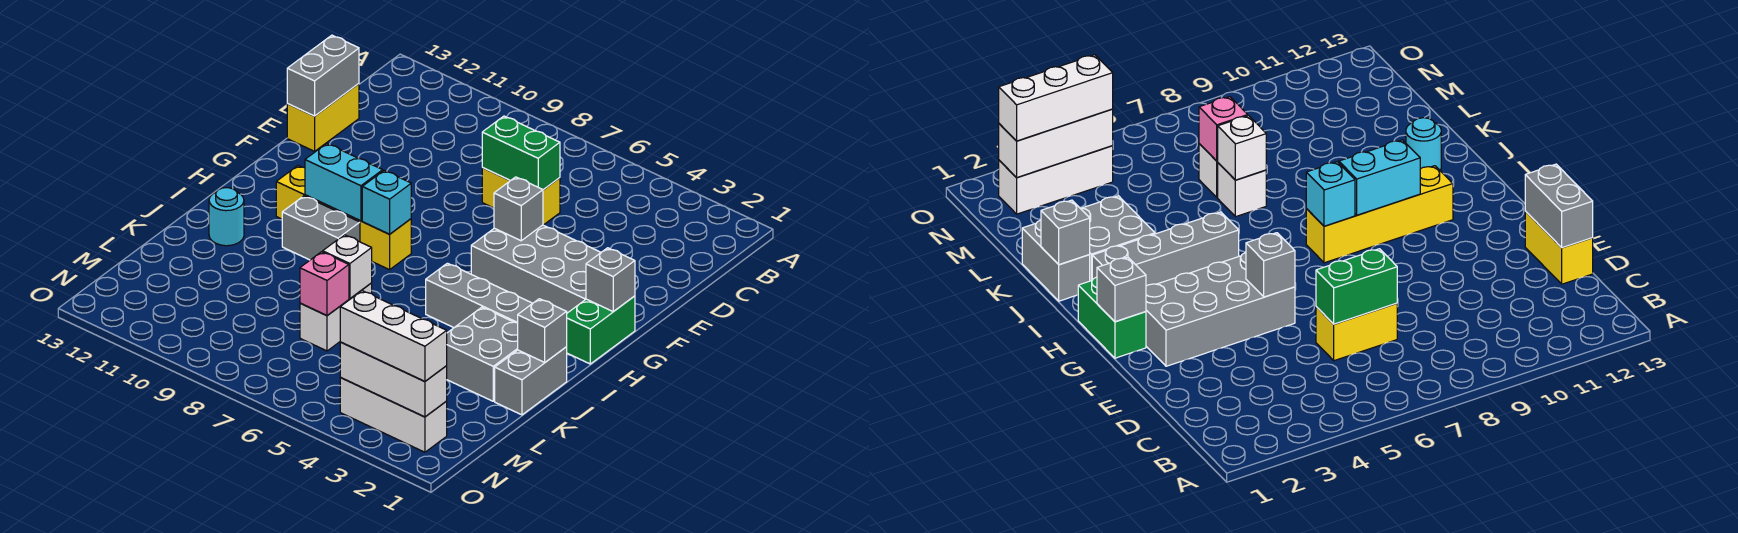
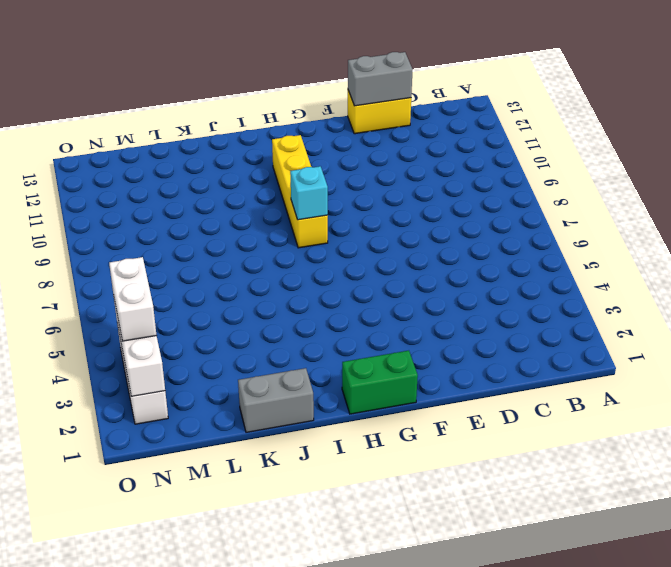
white 1x2 brick [109,257,157,341] -> white 1x3 brick [340,291,447,381]
none -> yellow 1x2 brick [482,168,560,225]
none -> grey 2x4 brick [471,225,601,313]
none -> grey 1x4 brick [426,263,533,328]

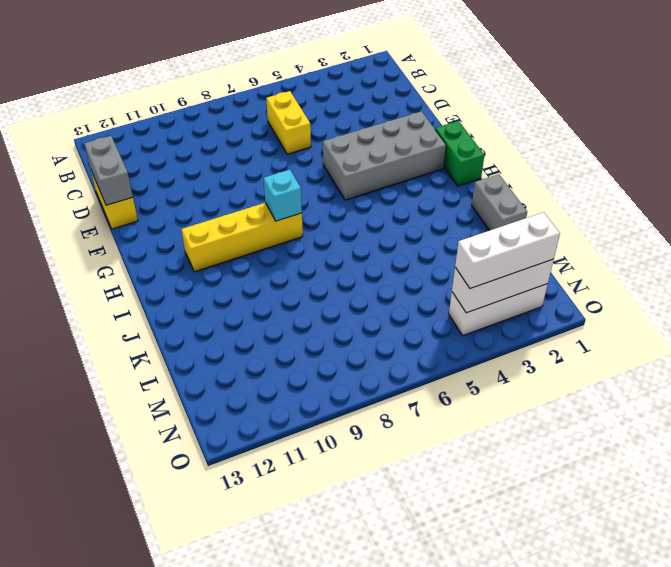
yellow 1x2 brick [266,91,311,154] -> yellow 1x2 brick turned to [482,168,560,225]
none -> grey 1x4 brick [426,263,533,328]
none -> grey 1x2 brick [282,196,360,260]
none -> grey 2x2 brick [447,307,518,401]

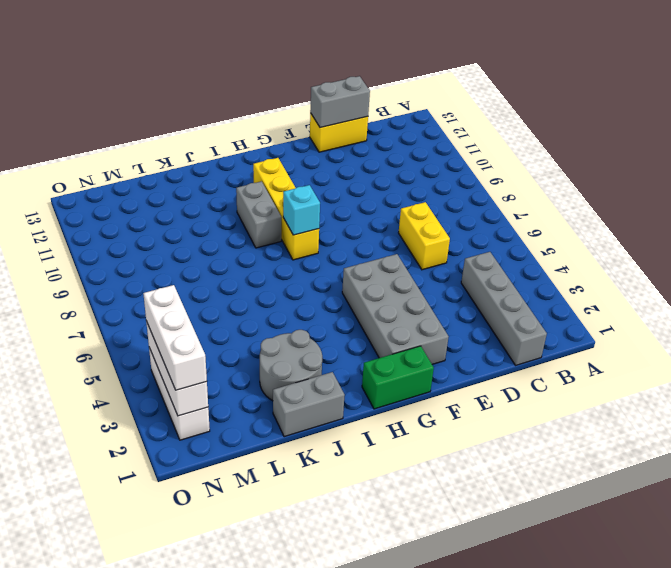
grey 1x4 brick [461,252,547,365] -> grey 1x4 brick moved to [426,263,533,328]
grey 2x2 round brick [260,330,322,401] -> grey 2x2 brick [447,307,518,401]
none -> cyan 1x1 round brick [209,188,244,246]
none -> white 1x1 brick [1218,163,1266,217]
none -> white 1x1 brick [300,301,347,351]

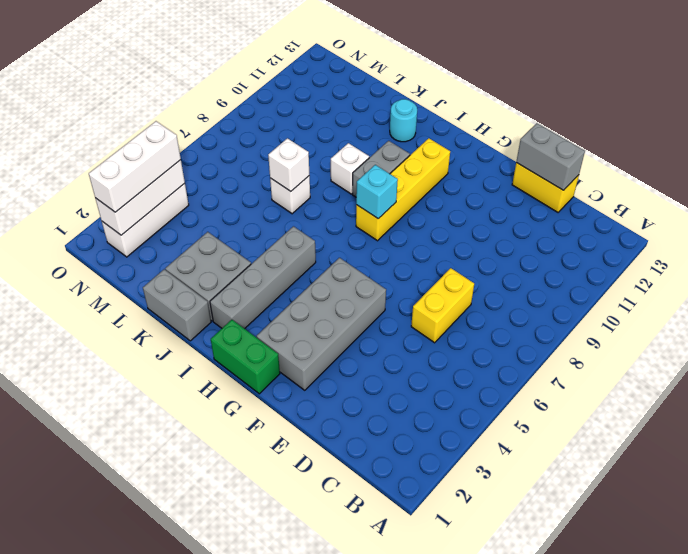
white 1x1 brick [331,143,369,194] -> white 1x1 brick moved to [300,301,347,351]
none -> green 1x2 brick [482,116,560,190]
none -> grey 1x1 brick [494,177,543,241]
none -> grey 1x1 brick [586,248,635,312]

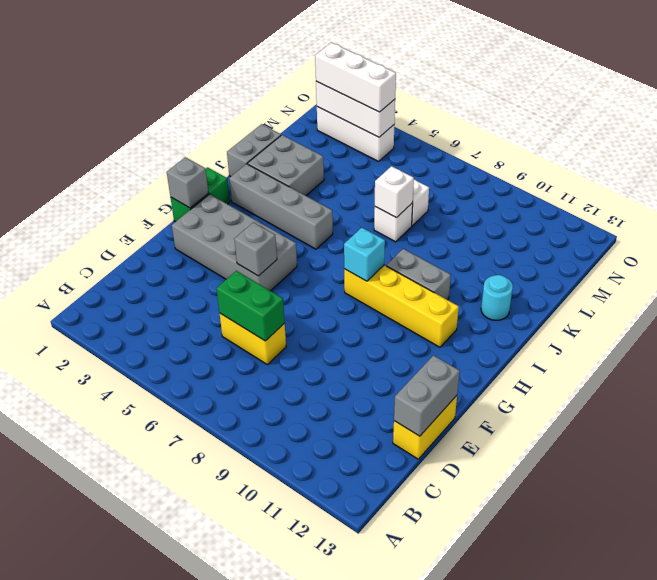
none -> cyan 1x2 brick [305,144,383,221]
none -> grey 1x1 brick [518,299,567,362]
none -> pink 1x1 brick [300,252,349,316]

